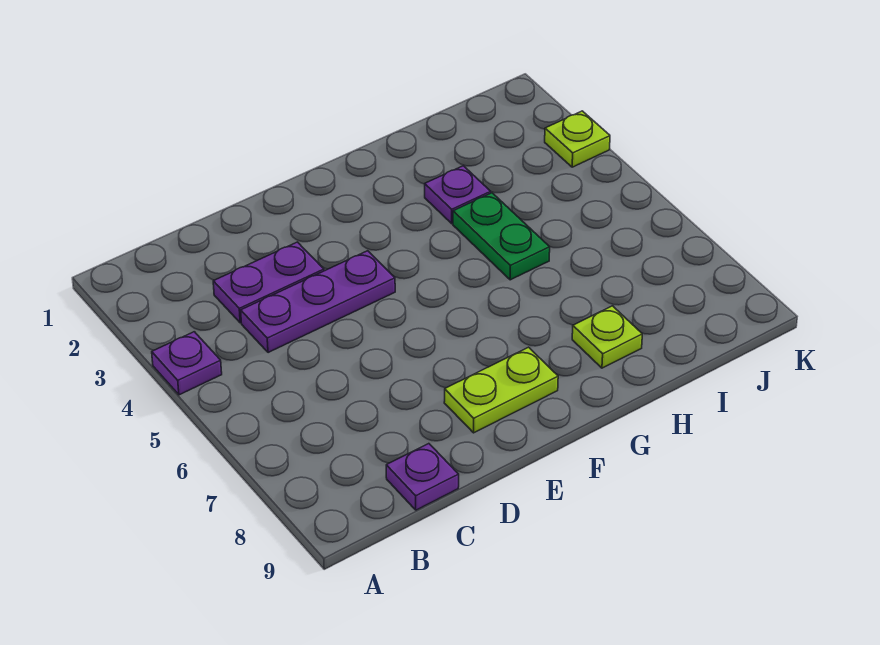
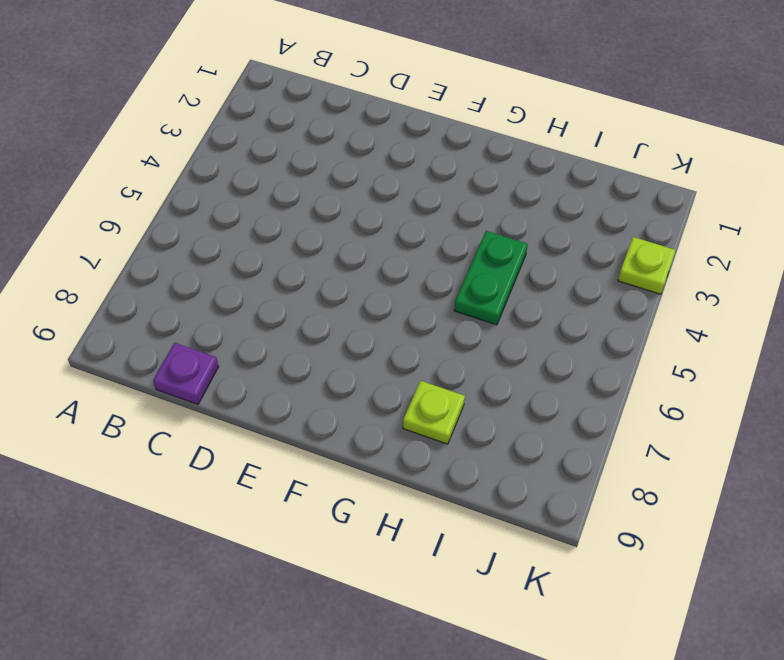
none -> purple 1x1 plate [152,332,222,395]
none -> purple 1x2 plate [213,242,324,323]

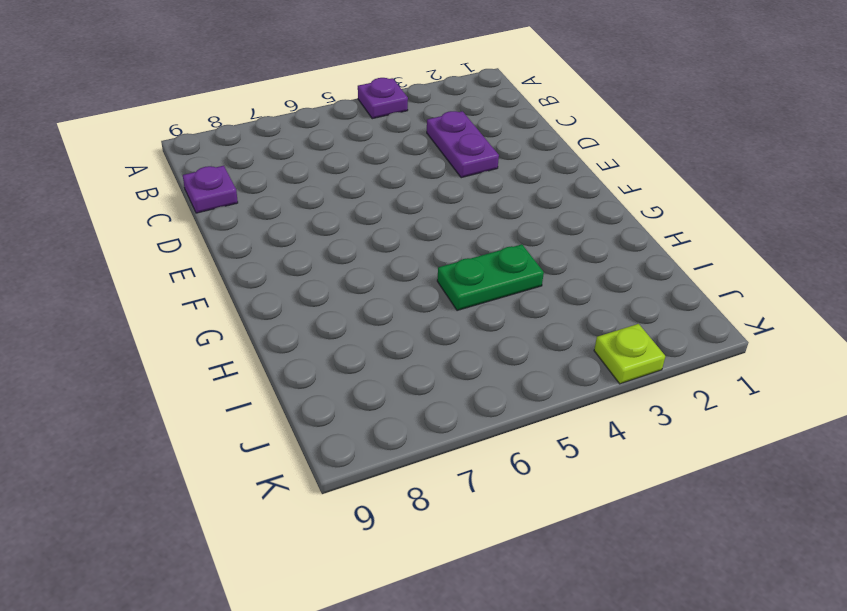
none -> purple 1x3 plate [241,251,395,353]
none -> lime 1x2 plate [444,347,558,433]

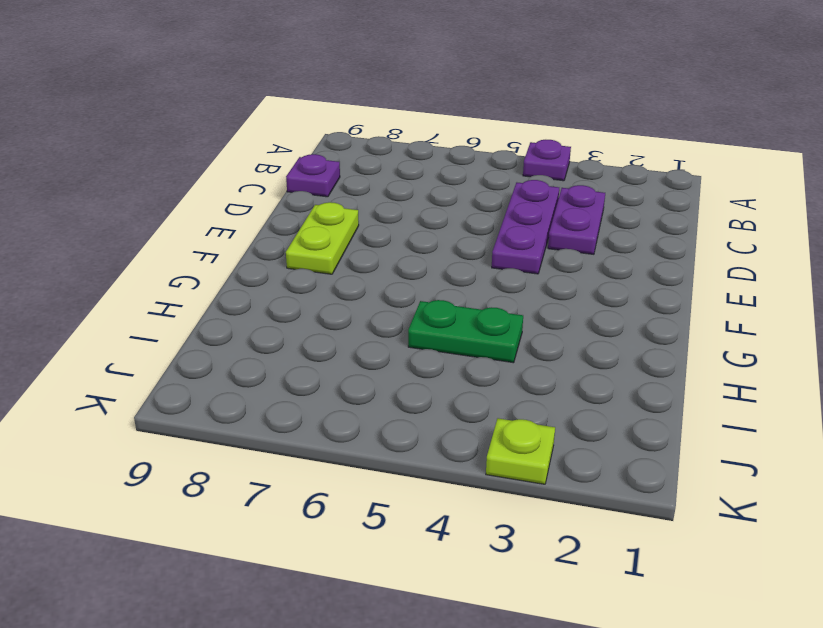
none -> purple 1x1 plate [425,166,491,224]
none -> lime 1x1 plate [572,306,642,368]

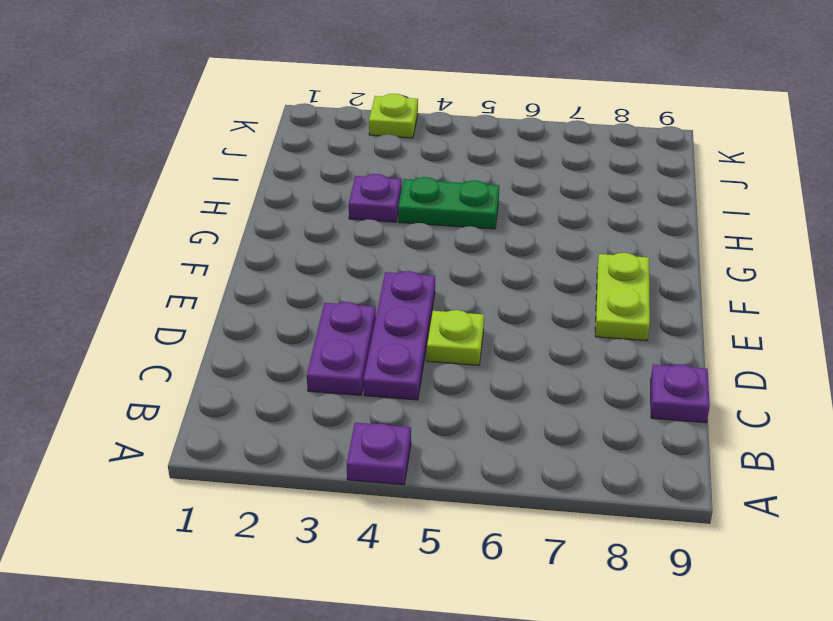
lime 1x1 plate [427,310,484,365] -> lime 1x1 plate moved to [572,306,642,368]

